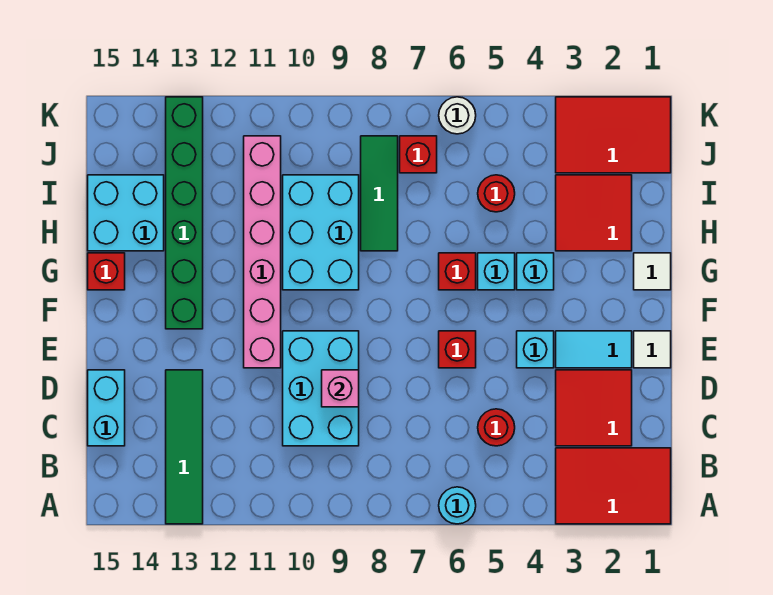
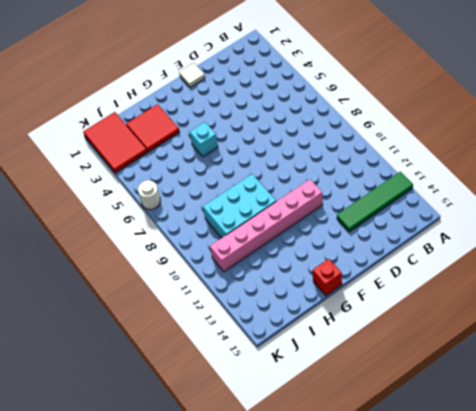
none -> red 2x3 tile [556,448,671,524]
none -> cyan 1x1 round brick [439,487,476,524]
none -> red 2x2 tile [556,370,632,446]

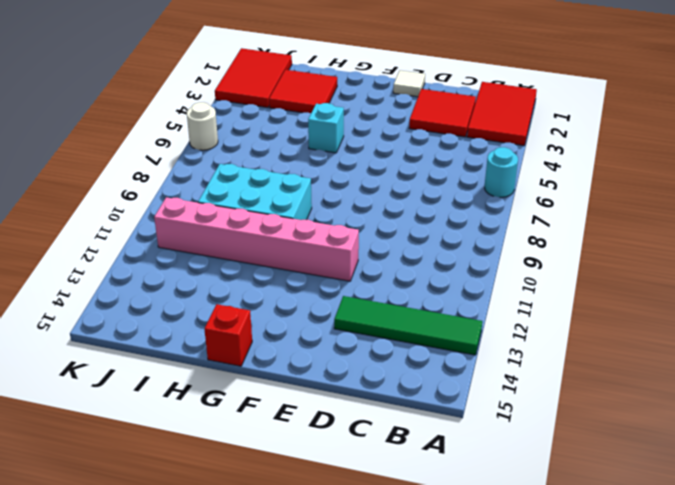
none -> red 1x1 round brick [478,409,515,446]
none -> cyan 2x3 brick [283,331,359,446]
none -> cyan 1x2 brick [88,370,125,446]

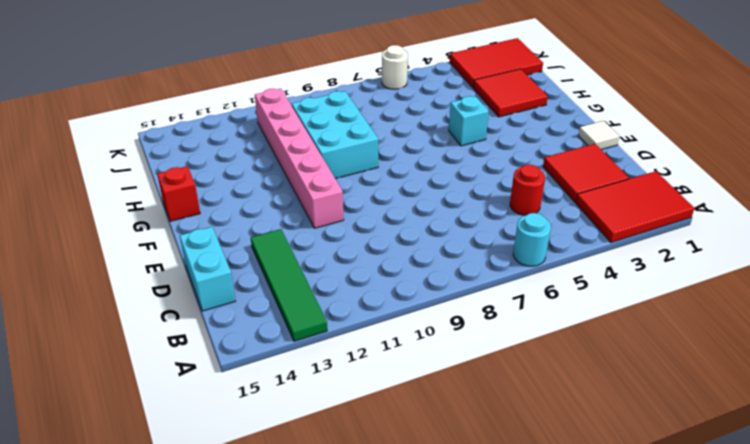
none -> cyan 2x3 brick [283,331,359,446]
none -> cyan 1x2 tile [556,331,632,368]
none -> cyan 1x1 brick [517,331,554,368]

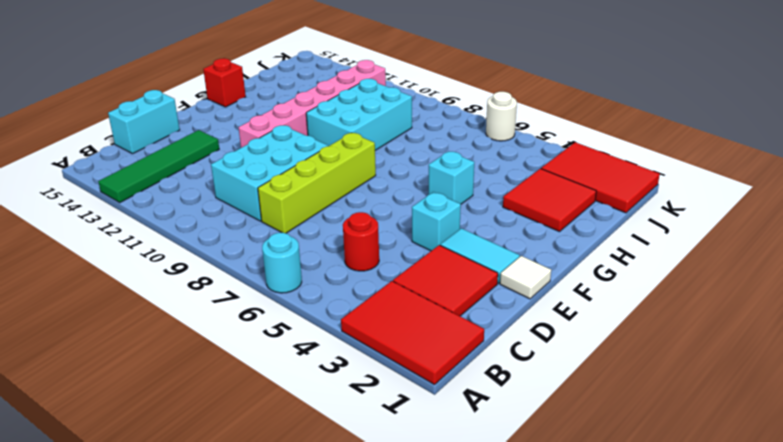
lime 1x4 brick [258,133,376,233] -> none
none -> red 1x1 brick [439,331,476,368]
none -> green 1x6 brick [166,97,203,329]
none -> white 1x1 tile [634,253,671,290]

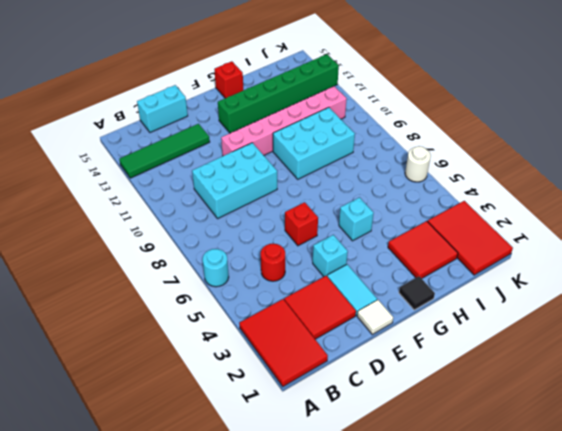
black 1x1 tile [399,276,435,310] -> white 1x1 tile [634,253,671,290]
none -> cyan 1x1 brick [517,253,554,290]
none -> red 1x1 brick [439,253,476,290]
none -> green 1x3 tile [361,136,398,251]

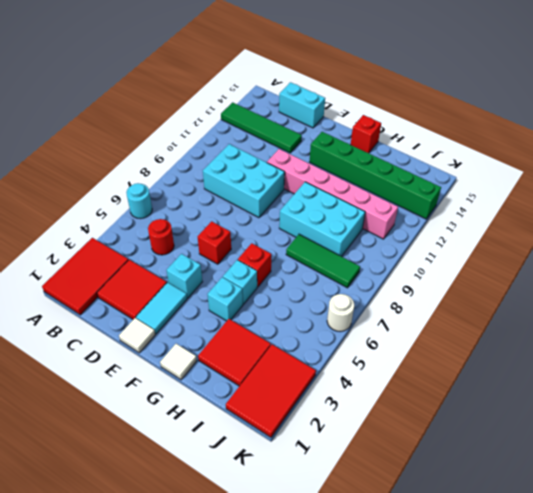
none -> cyan 2x2 brick [88,175,164,251]
none -> red 1x1 round brick [478,175,515,212]
none -> red 1x1 brick [400,136,437,173]

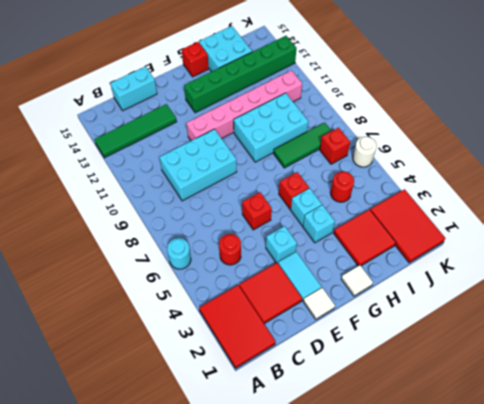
none -> pink 1x1 brick [322,370,359,407]

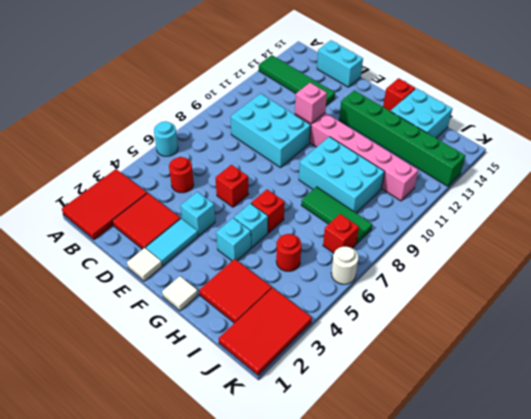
pink 1x1 brick [295,83,327,124] -> pink 1x1 brick moved to [322,370,359,407]

